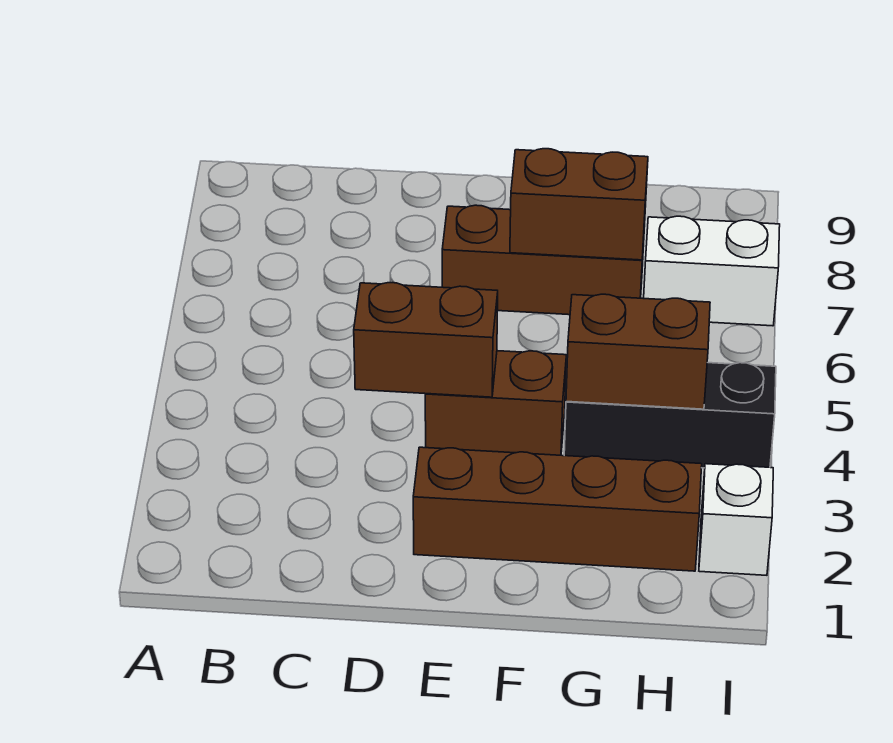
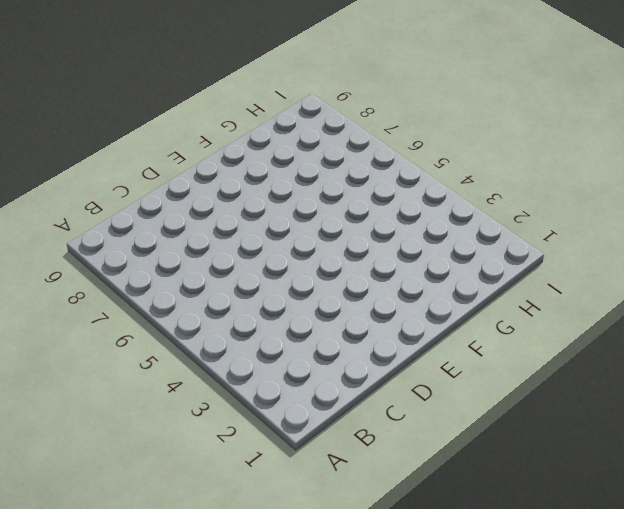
none -> brown 1x4 brick [413,447,702,571]
none -> brown 1x2 brick [425,351,566,455]

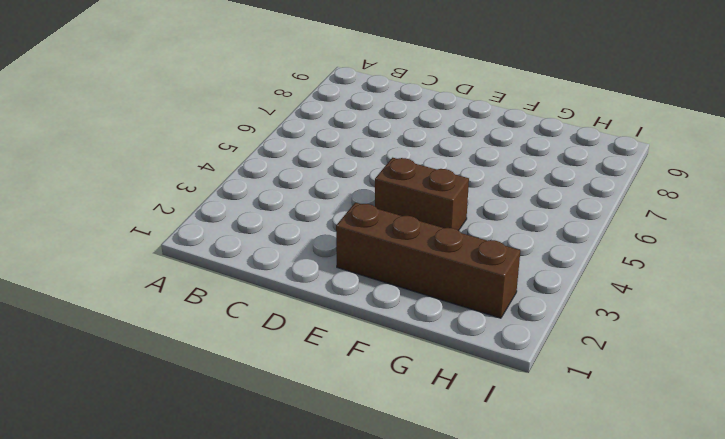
none -> brown 1x3 brick [442,205,645,315]
none -> black 1x3 brick [564,363,776,468]

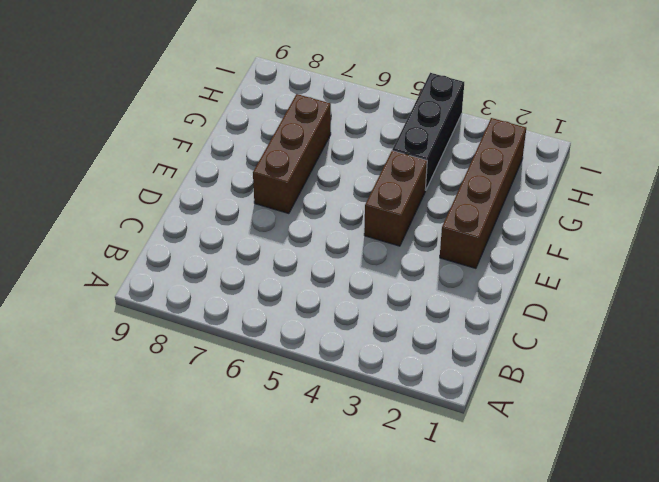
none -> white 1x2 brick [644,216,780,326]
none -> white 1x1 brick [699,464,773,575]

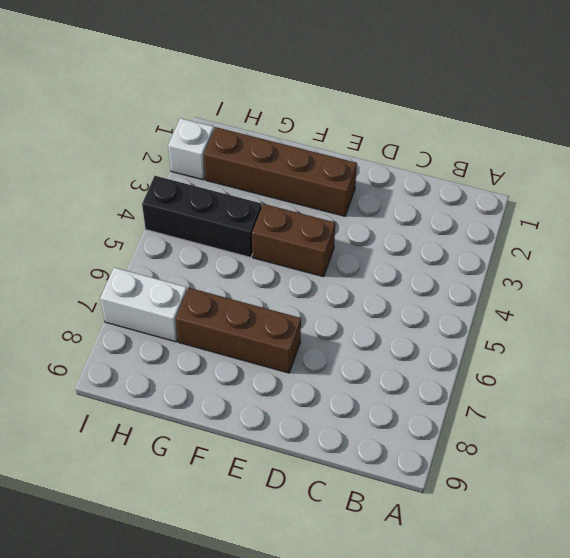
none -> brown 1x2 brick [354,283,498,397]
none -> brown 1x2 brick [510,149,648,260]

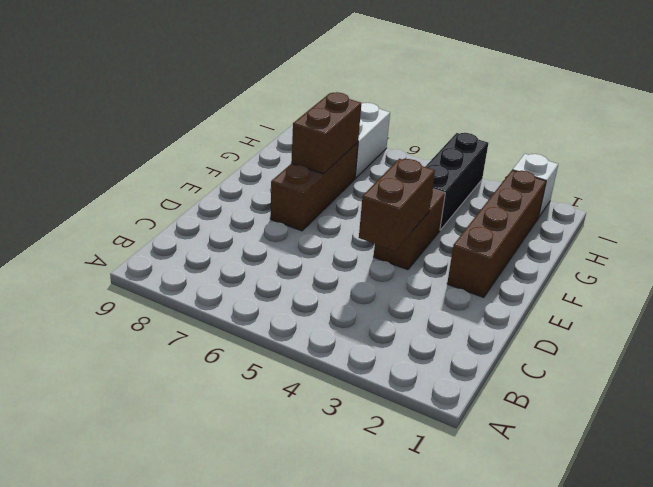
none -> brown 1x2 brick [566,294,710,409]

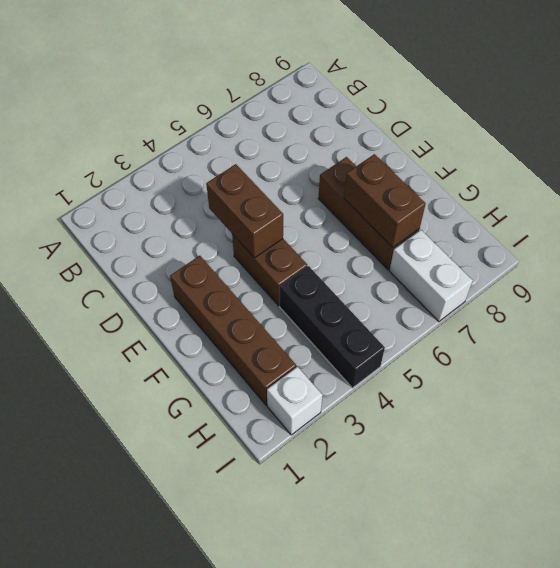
none -> brown 1x2 brick [566,294,710,409]

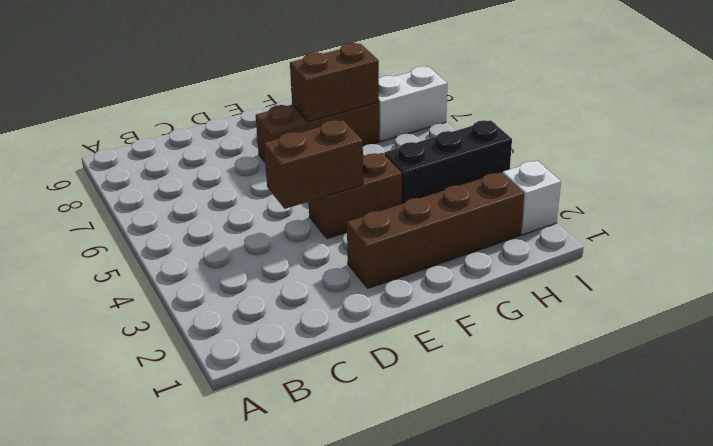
none -> brown 1x2 brick [566,294,710,409]

